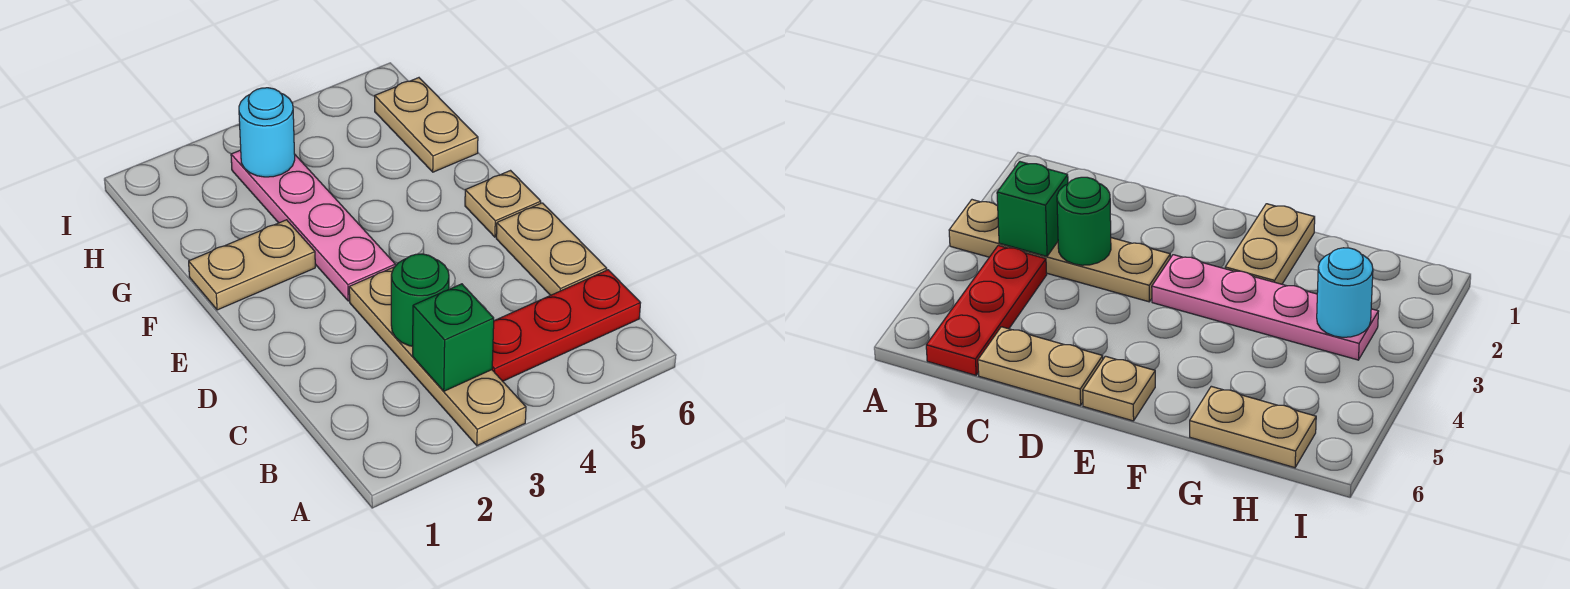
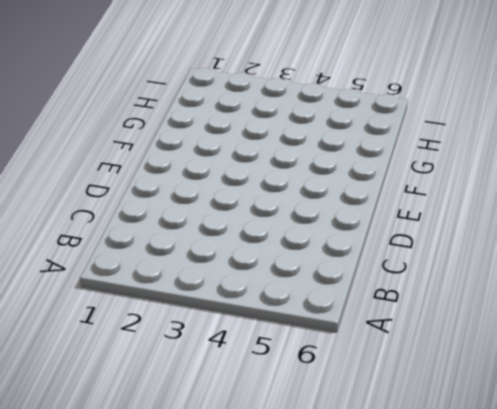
none -> tan 1x4 plate [349,267,526,446]
none -> red 1x3 plate [492,270,640,381]

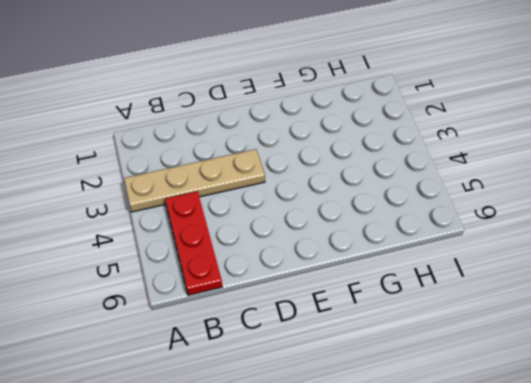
none -> tan 1x2 plate [496,203,607,295]
none -> pink 1x4 plate [231,150,395,301]

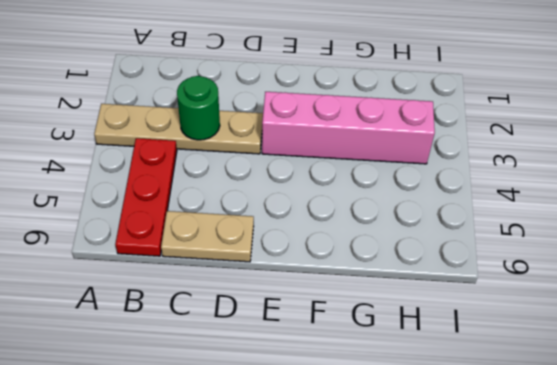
pink 1x4 brick [262,92,435,164] -> pink 1x4 plate [231,150,395,301]
none -> tan 1x1 plate [465,171,541,237]
none -> tan 1x2 plate [189,220,315,310]

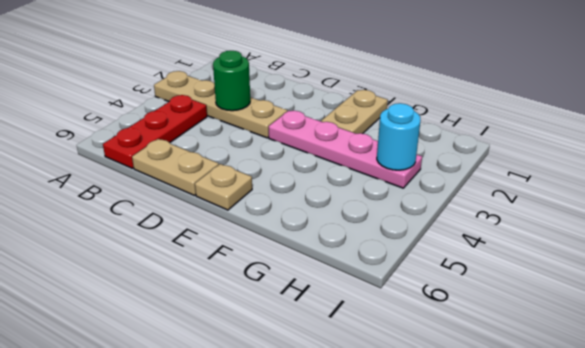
none -> tan 1x2 plate [375,78,478,172]
none -> green 1x1 brick [413,284,494,391]

